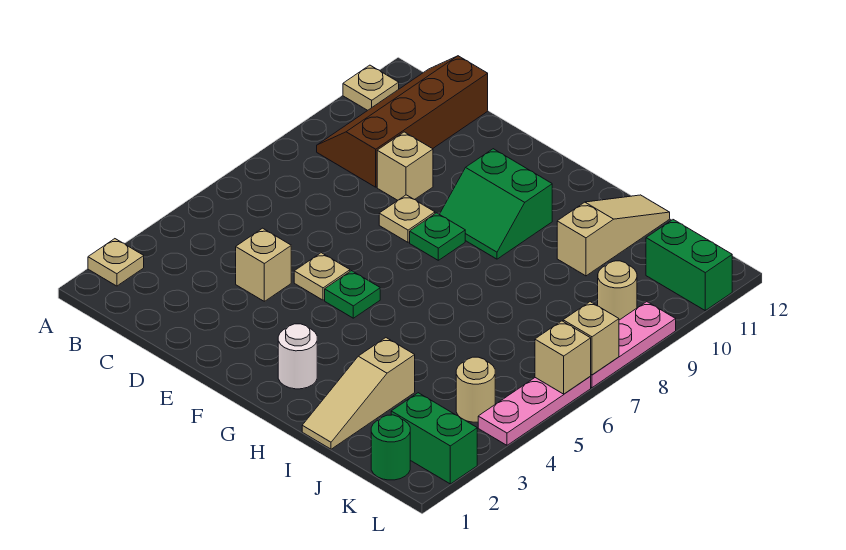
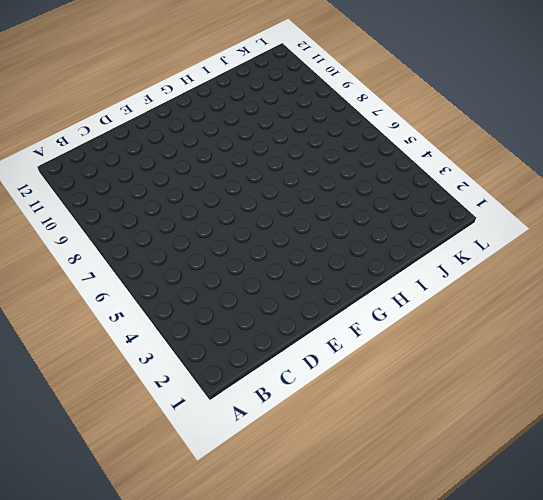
none -> tan 1x1 plate [88,239,144,286]
none -> tan 1x1 plate [343,65,399,110]
none -> brown 2x4 slope [317,56,488,187]

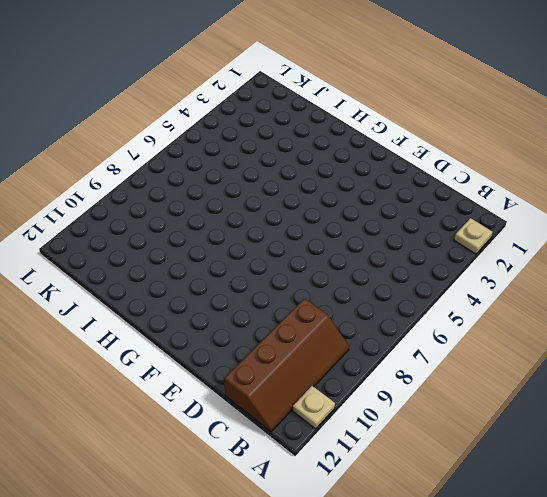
none -> tan 1x1 brick [236,228,291,301]
none -> tan 1x1 brick [377,132,433,200]
none -> tan 1x1 plate [294,253,350,300]

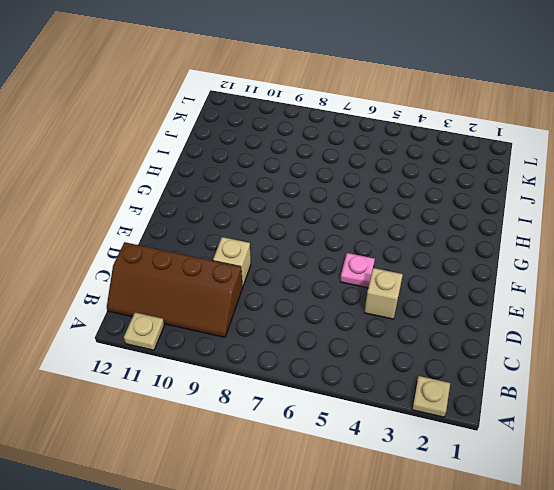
pink 1x1 plate [340,253,375,288] -> tan 1x1 plate [294,253,350,300]
none -> tan 1x1 plate [379,195,435,242]
none -> green 1x1 plate [325,271,380,318]
none -> green 1x1 plate [410,213,465,260]

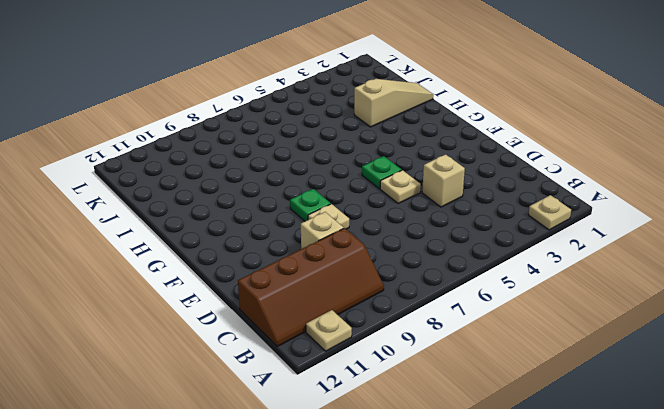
none -> green 2x2 slope [440,149,552,259]
none -> white 1x1 round brick [278,324,317,389]
none -> tan 1x3 slope [557,195,670,276]

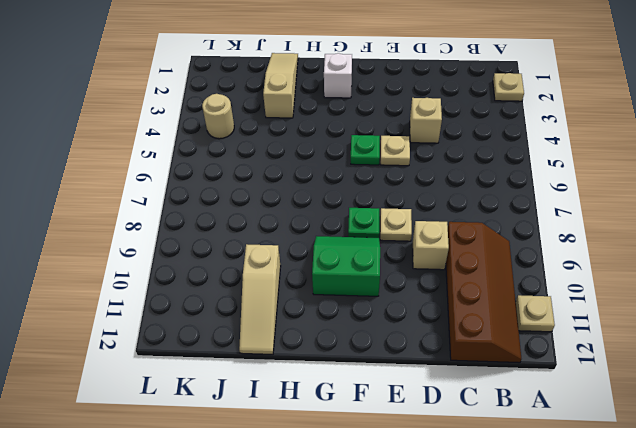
white 1x1 brick [324,53,352,98] -> white 1x1 round brick [278,324,317,389]
none -> green 1x1 round brick [371,415,410,480]
none -> green 1x2 brick [391,393,477,484]
none -> tan 1x1 round brick [598,261,637,320]

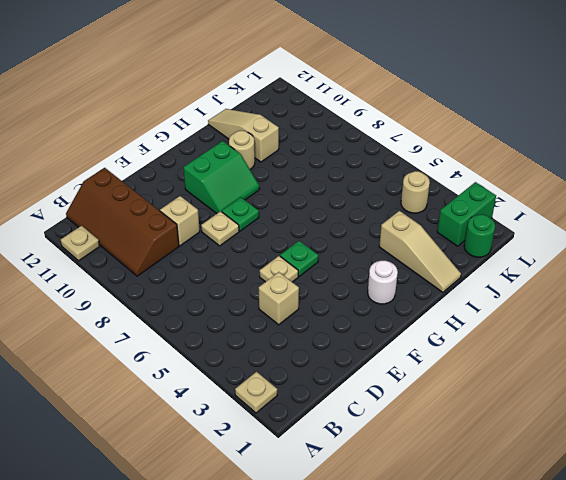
tan 1x1 round brick [229,131,255,169] -> tan 1x1 round brick moved to [598,261,637,320]
none -> green 1x2 brick [646,220,732,310]
none -> pink 1x3 plate [478,377,591,445]
none -> pink 1x3 plate [590,302,676,388]

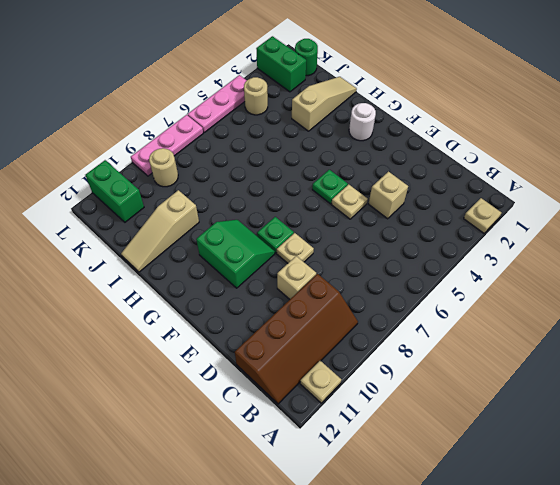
none -> tan 1x1 brick [535,321,591,394]
none -> tan 1x1 brick [563,302,619,375]

